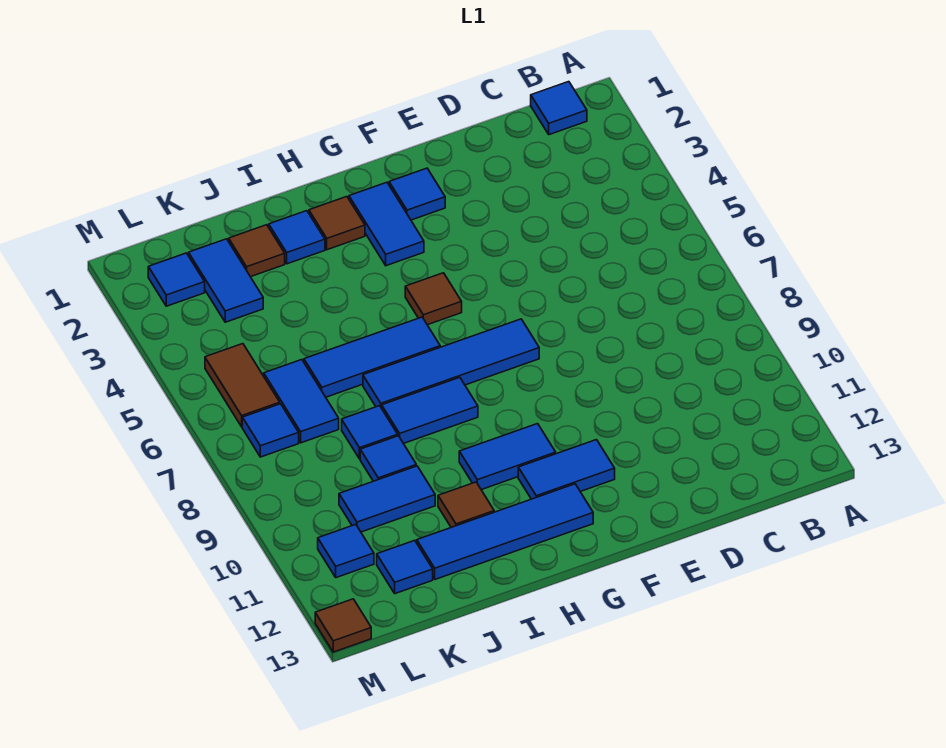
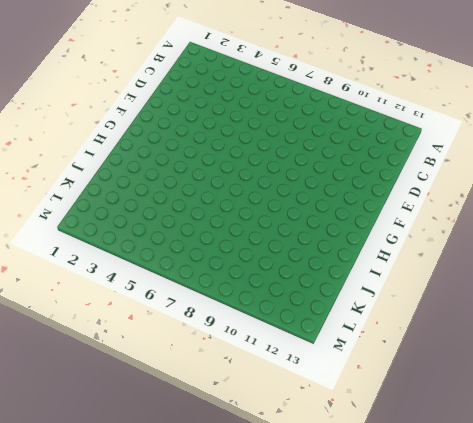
none -> blue 1x1 tile [531,82,587,135]
none -> blue 1x1 tile [389,168,445,220]
none -> blue 1x4 tile [363,319,539,408]

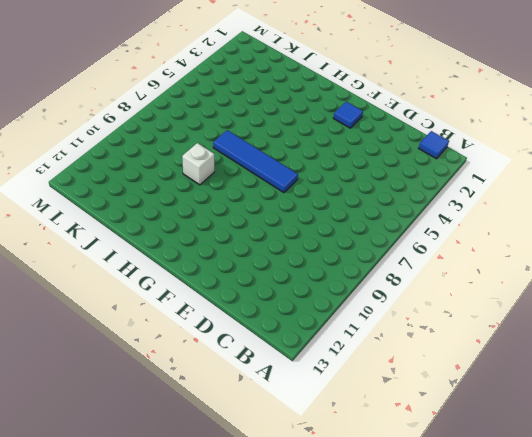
white 1x1 brick [182,143,214,185] -> none
none -> blue 1x2 tile [518,440,615,499]
none -> blue 1x2 tile [349,182,424,266]
none -> brown 1x1 tile [405,273,462,325]

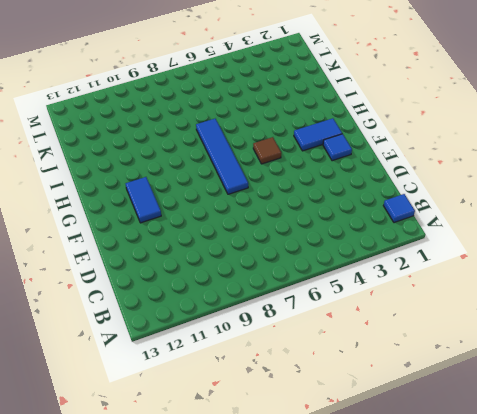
none -> blue 1x2 tile [459,424,556,490]
none -> blue 1x4 tile [417,484,593,579]
none -> brown 1x1 tile [309,197,365,250]

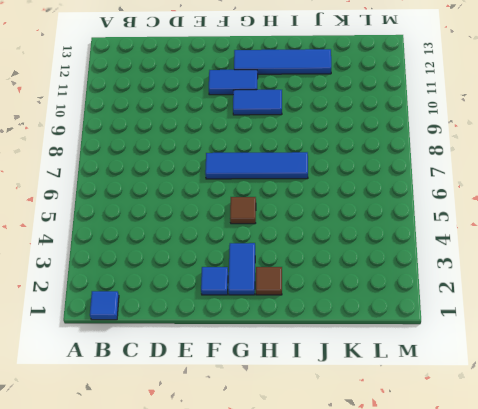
none -> blue 1x3 tile [304,317,440,397]
none -> blue 1x2 tile [382,377,478,443]
none -> blue 1x1 tile [269,211,325,264]

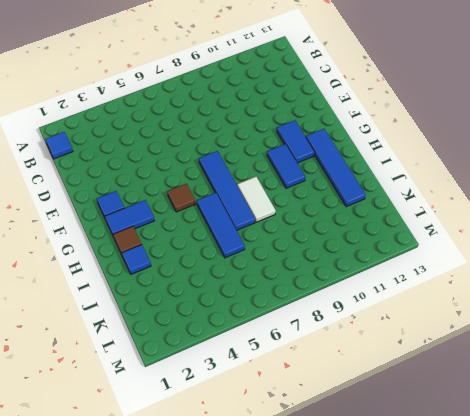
white 1x2 tile [237,177,276,222] -> blue 1x2 tile [382,377,478,443]
none -> brown 1x1 tile [438,482,494,527]
none -> brown 1x1 tile [229,225,285,277]
none -> blue 1x1 tile [342,406,398,459]

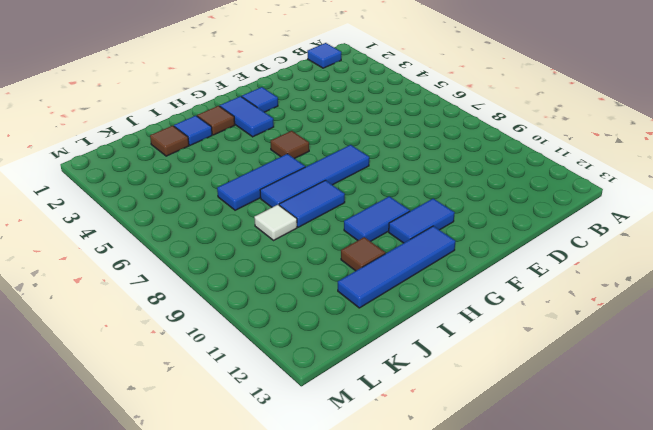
white 1x1 tile [254,205,297,240] -> blue 1x1 tile [342,406,398,459]
none -> blue 1x1 tile [360,436,416,481]
none -> blue 1x2 tile [339,466,435,532]
none -> blue 1x2 tile [189,239,263,322]

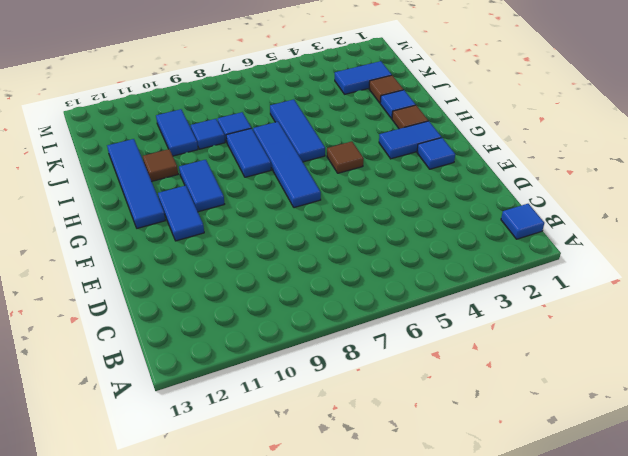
none -> blue 1x2 tile [264,360,339,443]
none -> blue 1x1 tile [377,540,433,594]
none -> blue 1x1 tile [148,253,205,306]

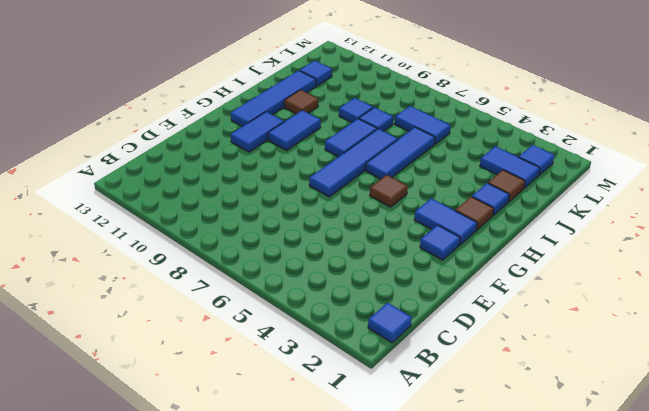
none -> blue 1x2 tile [339,466,435,532]
none -> brown 1x2 tile [205,344,280,427]
none -> blue 1x1 tile [242,404,299,457]

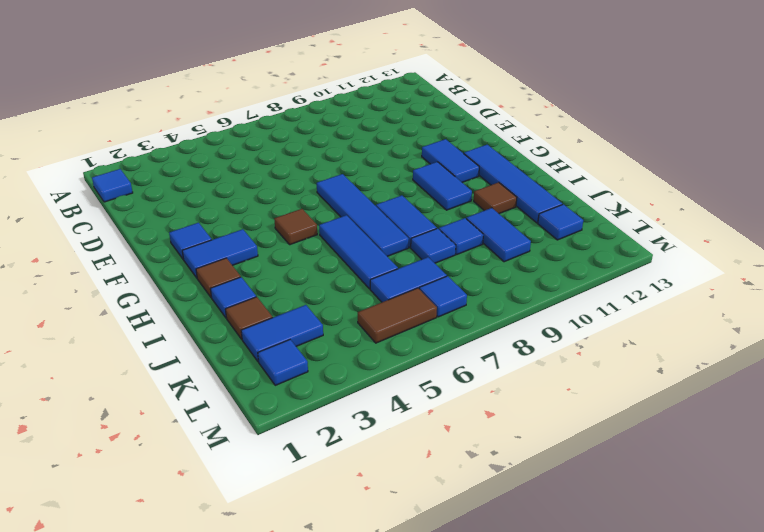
none -> blue 1x1 tile [318,524,374,578]
none -> brown 1x1 tile [315,599,371,652]

